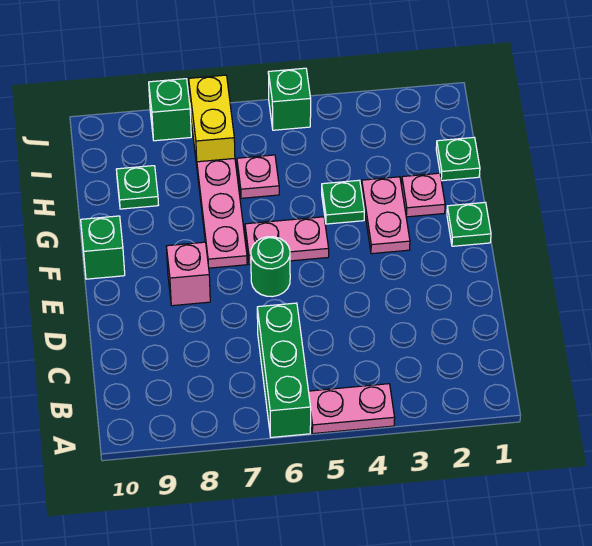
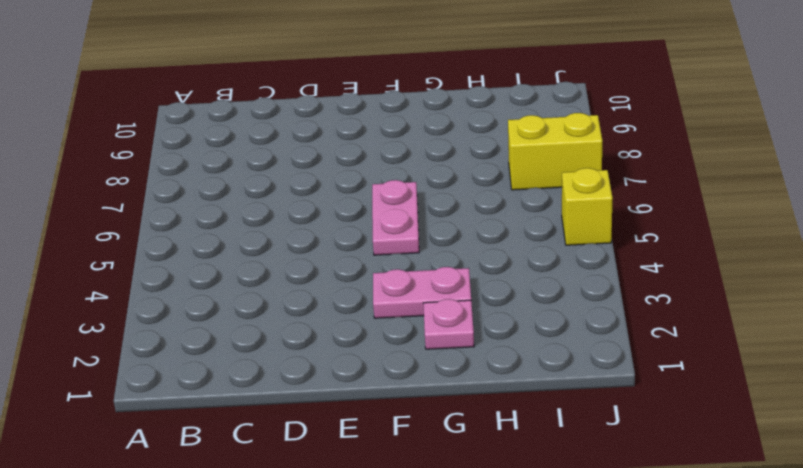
yellow 1x1 brick [562,168,613,245] -> green 1x1 brick [268,68,311,130]
none -> pink 1x2 plate [309,384,395,434]
none -> green 1x3 brick [257,303,311,437]
none -> green 1x1 round brick [251,237,290,297]

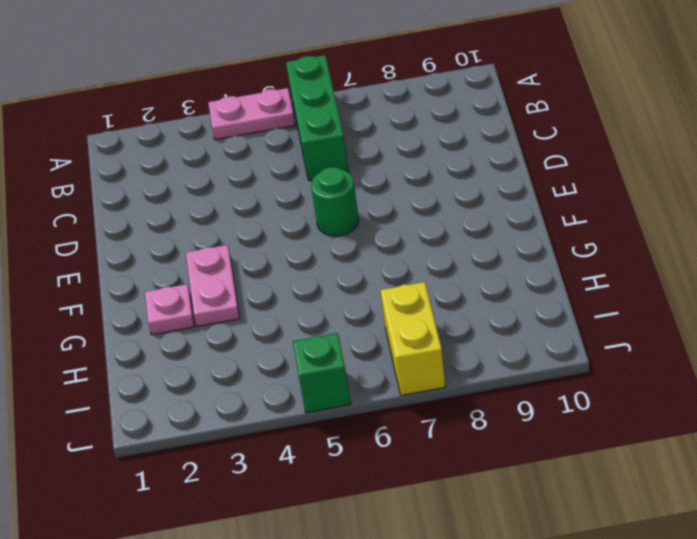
none -> pink 1x1 brick [166,242,210,306]
none -> green 1x1 plate [447,202,491,246]
none -> pink 1x2 plate [245,217,329,265]

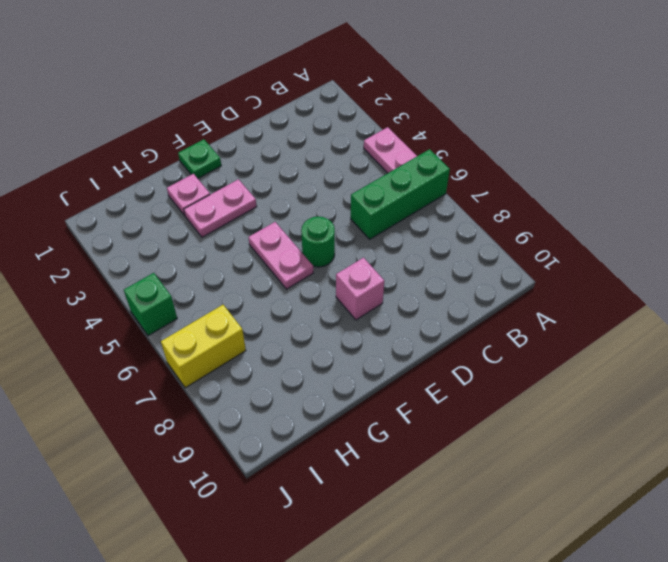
none -> pink 1x3 plate [197,158,247,268]
none -> green 1x1 brick [81,216,125,279]
none -> green 1x1 plate [322,180,364,224]

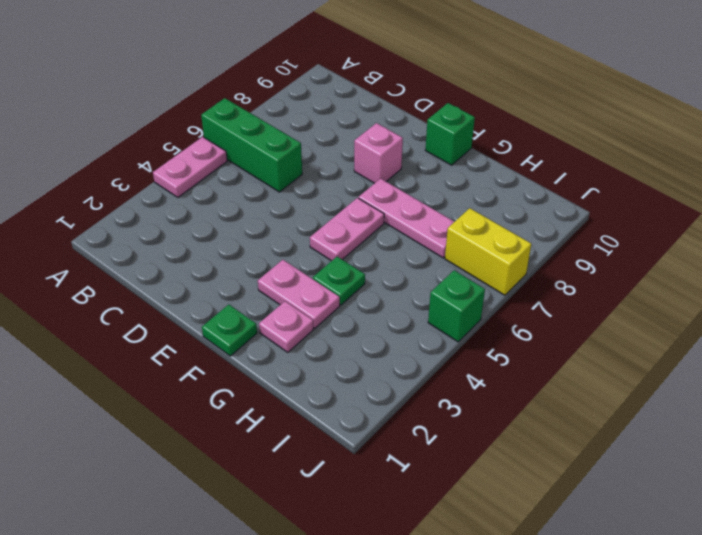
none -> green 1x1 round brick [251,237,290,297]
none -> green 1x1 plate [436,137,480,181]
none -> pink 1x1 plate [237,155,279,198]

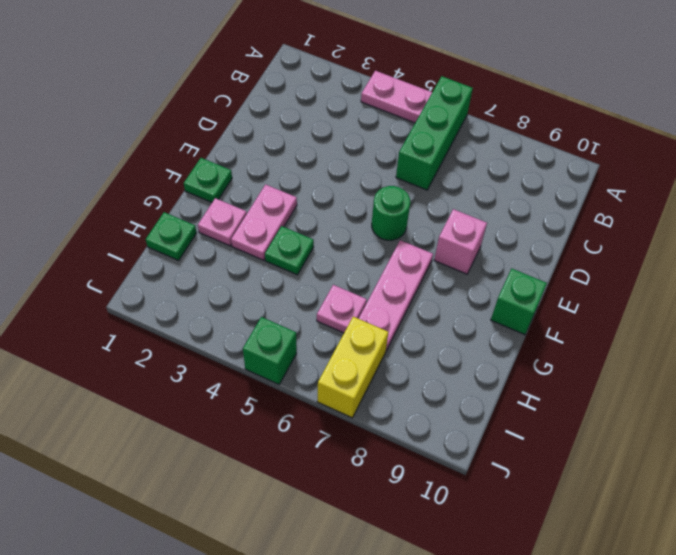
none -> pink 1x2 plate [245,217,329,265]
none -> green 1x1 plate [116,166,158,209]
none -> green 1x1 brick [149,79,191,141]

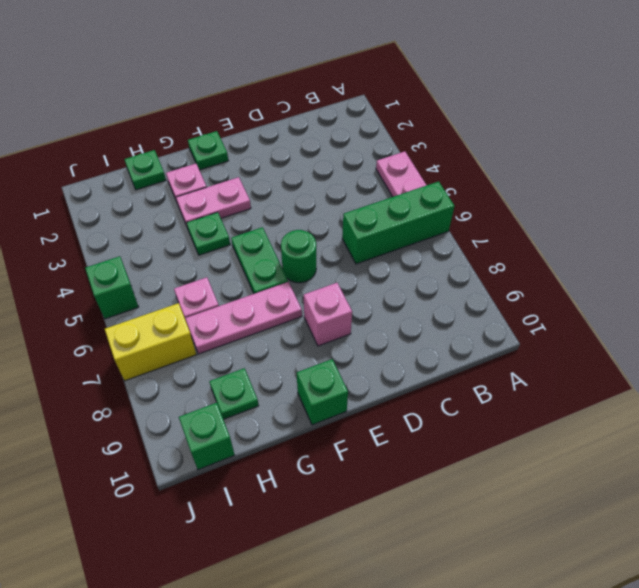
green 1x2 plate [231,227,288,294] -> pink 1x2 plate [245,217,329,265]
green 1x1 brick [179,403,235,470] -> green 1x1 brick moved to [149,79,191,141]

